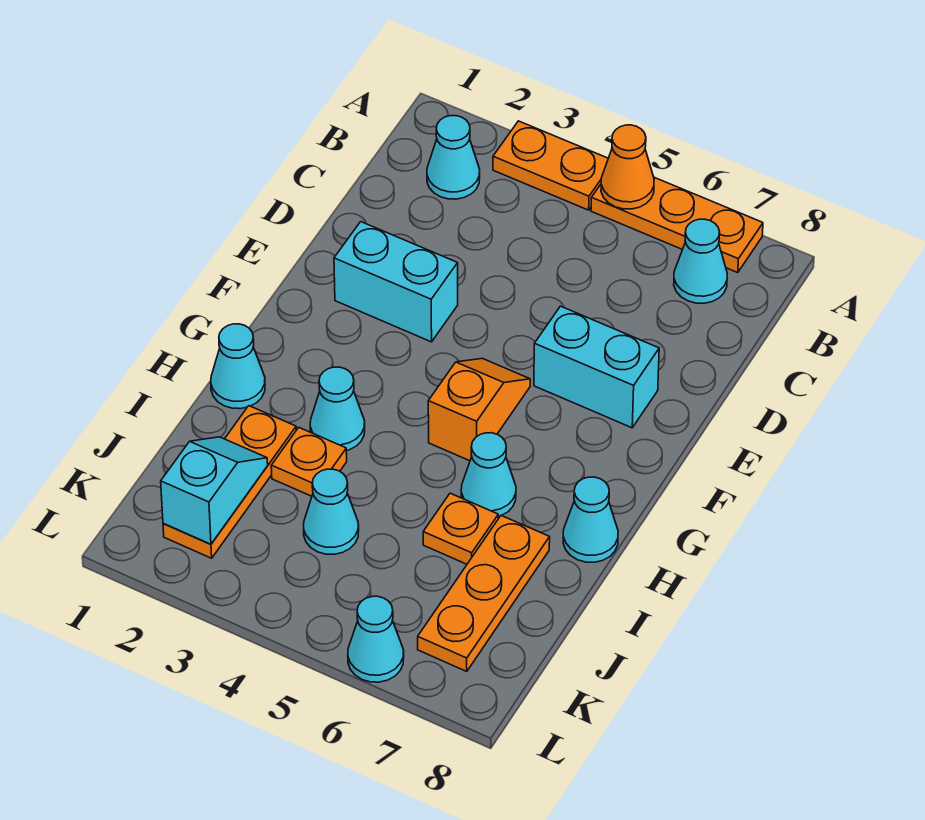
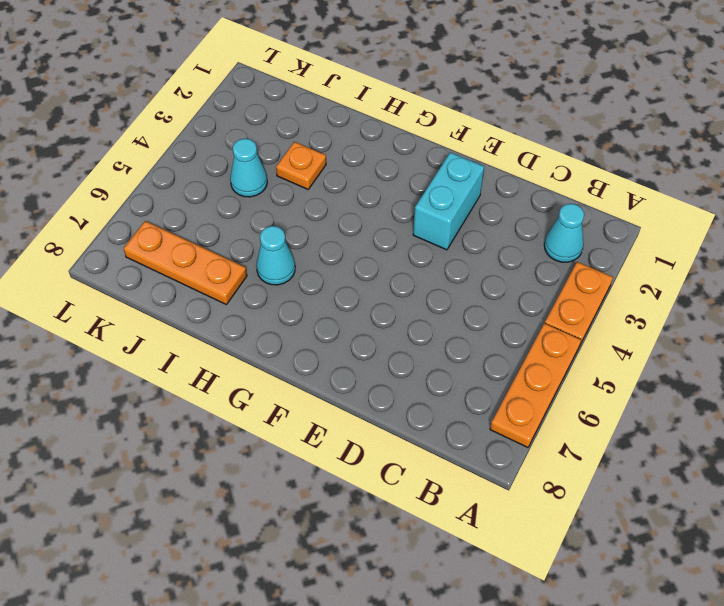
none -> cyan 1x1 cone [674,219,727,303]
none -> cyan 1x2 brick [534,306,659,428]
none -> orange 1x2 slope [428,358,530,461]

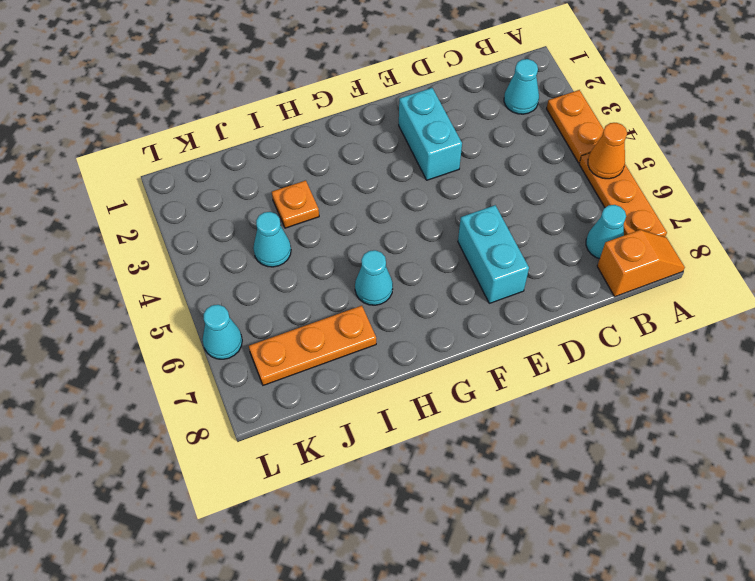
orange 1x2 slope [597,230,685,297] -> orange 1x2 slope moved to [428,358,530,461]
none -> cyan 1x1 cone [211,324,265,409]
none -> cyan 1x1 cone [310,367,365,451]
none -> cyan 1x1 cone [563,477,618,562]

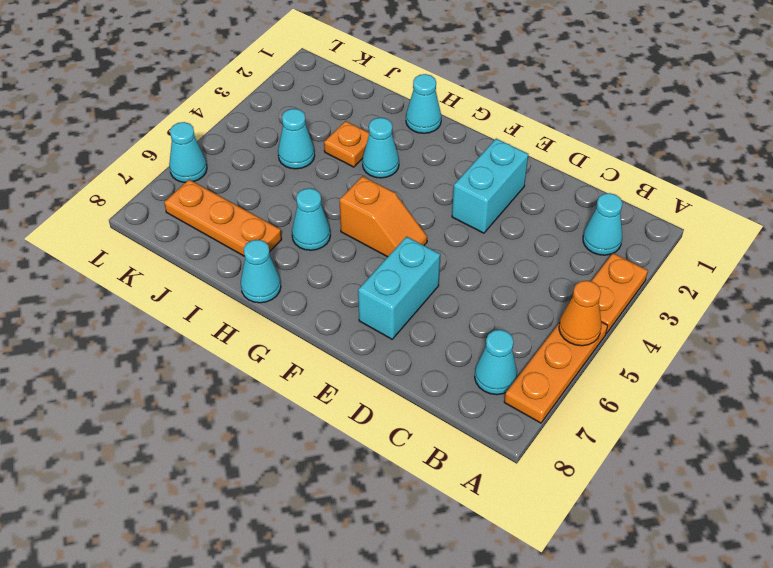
none -> orange 1x3 plate [163,406,296,558]
none -> orange 1x1 plate [423,493,498,564]
none -> cyan 1x2 slope [161,437,268,544]

